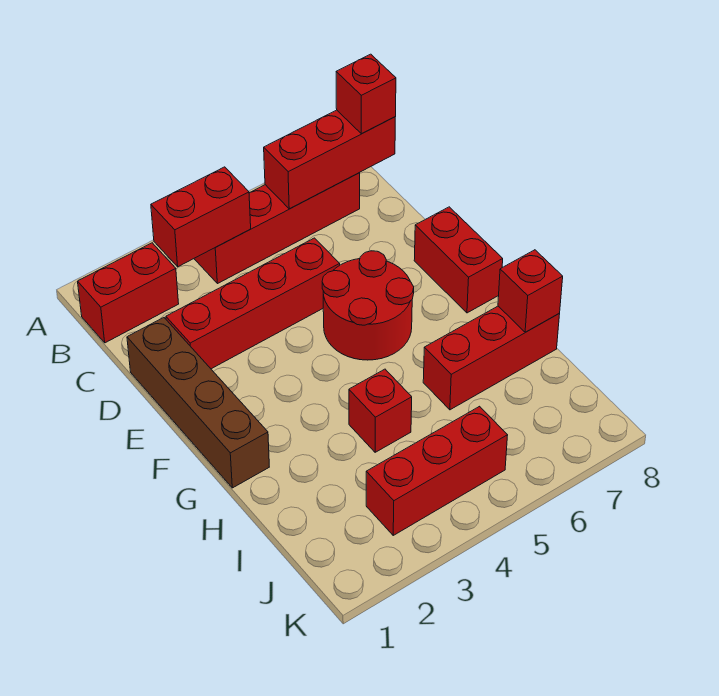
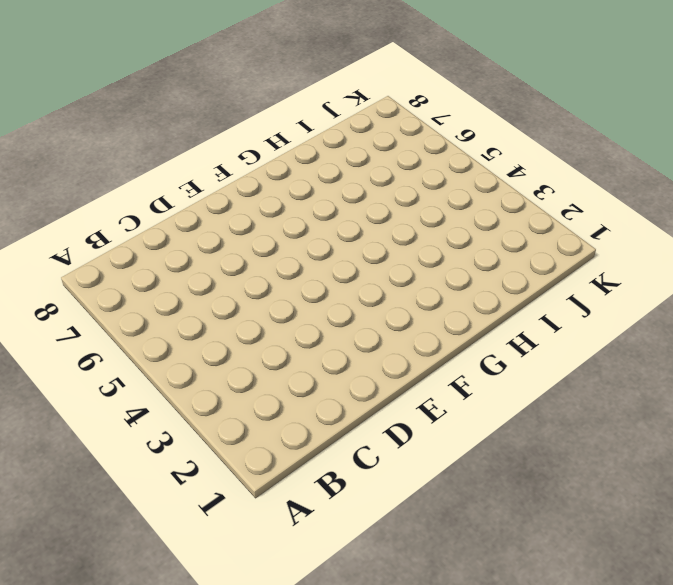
none -> red 1x2 brick [78,243,179,343]
none -> red 1x4 brick [194,173,360,284]
none -> brown 1x4 brick [127,318,269,488]

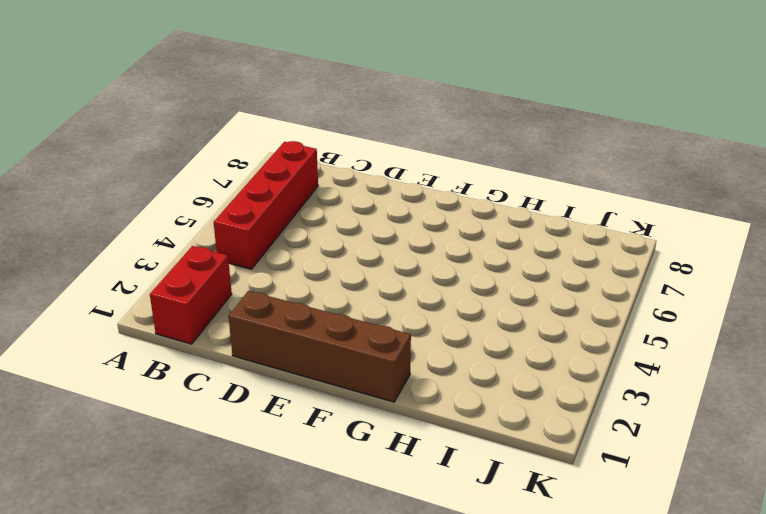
none -> red 1x4 brick [166,238,340,369]
none -> red 2x2 round brick [322,251,414,360]
none -> red 1x2 brick [414,207,503,313]

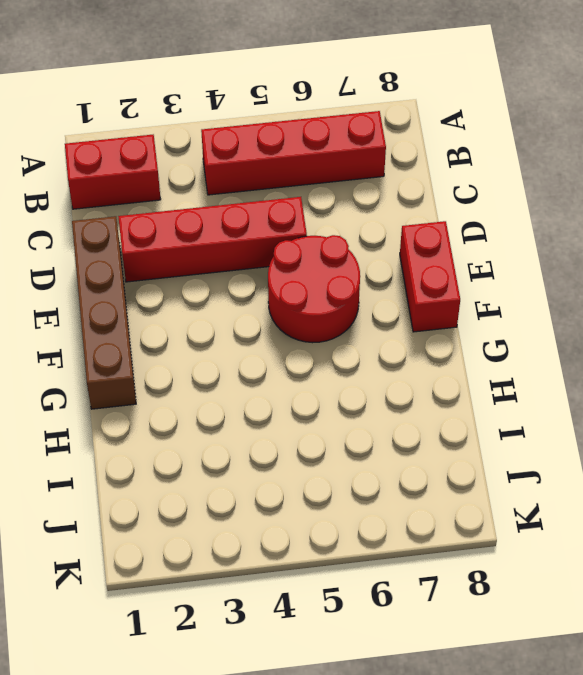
none -> red 1x1 brick [349,369,412,452]
none -> red 1x3 brick [423,306,560,410]
none -> red 1x3 brick [366,406,508,535]

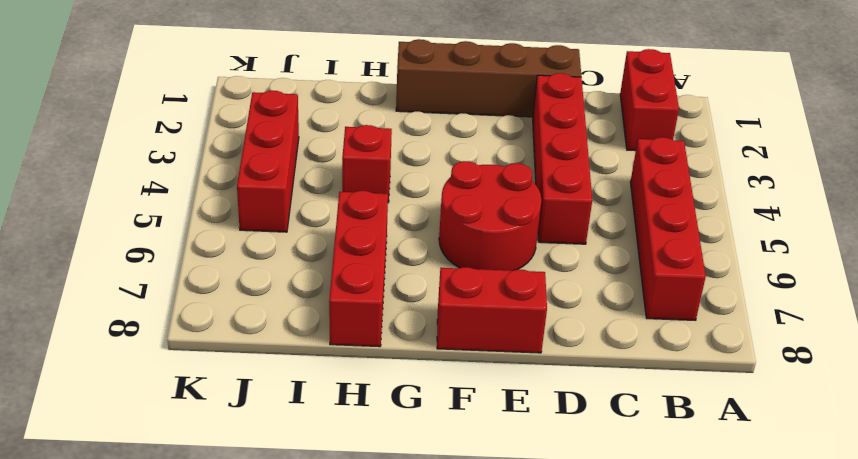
none -> red 1x2 brick [151,167,251,267]
none -> red 1x3 brick [264,110,395,209]
none -> red 1x1 brick [498,250,563,332]

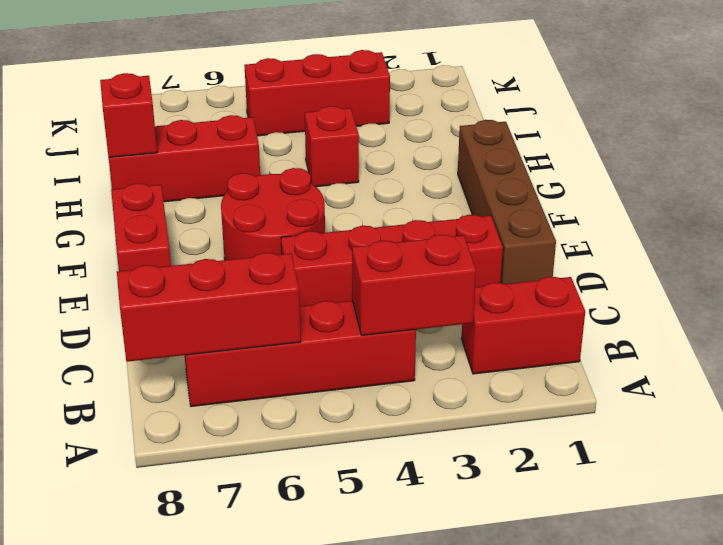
none -> red 1x1 brick [336,54,396,134]

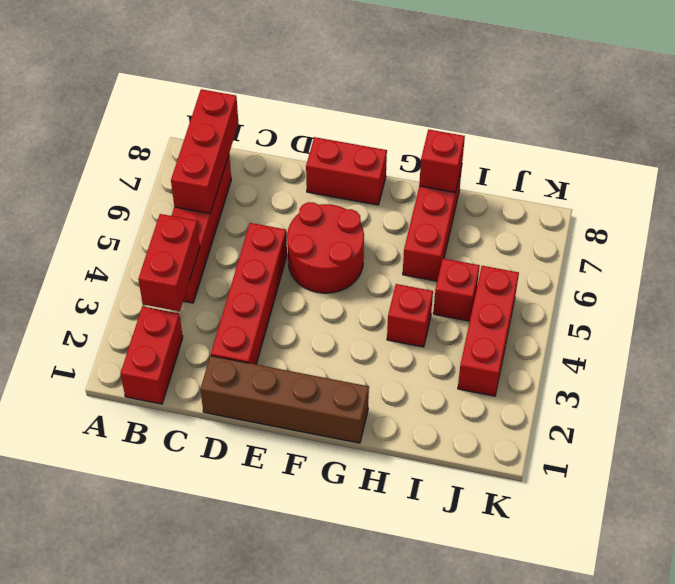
red 1x1 brick [433,258,480,321] -> red 1x1 brick moved to [336,54,396,134]

